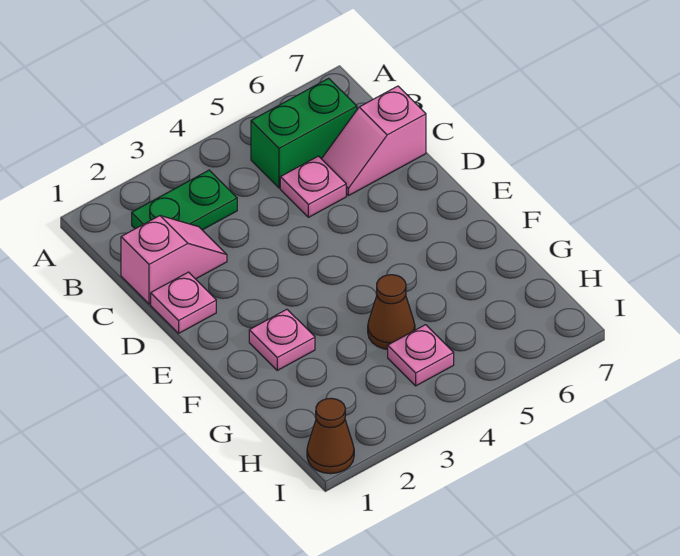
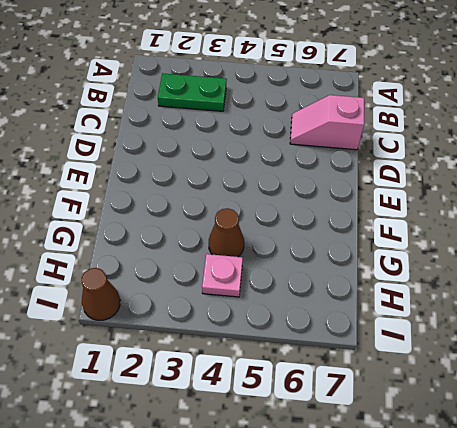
none -> green 1x2 brick [251,78,357,188]
none -> pink 1x2 slope [121,216,227,304]

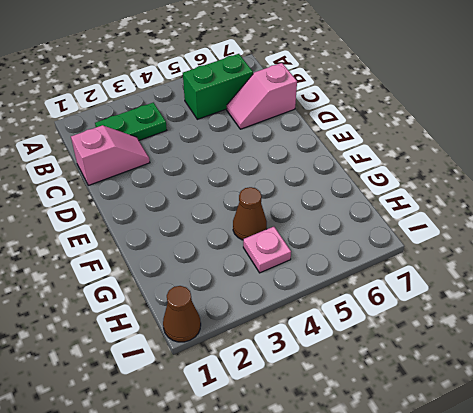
none -> pink 1x1 plate [280,156,346,217]
none -> pink 1x1 plate [151,272,216,333]

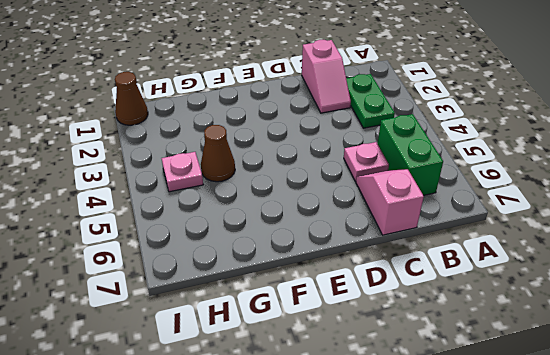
none -> pink 1x1 plate [151,272,216,333]
none -> pink 1x1 plate [249,309,315,370]

